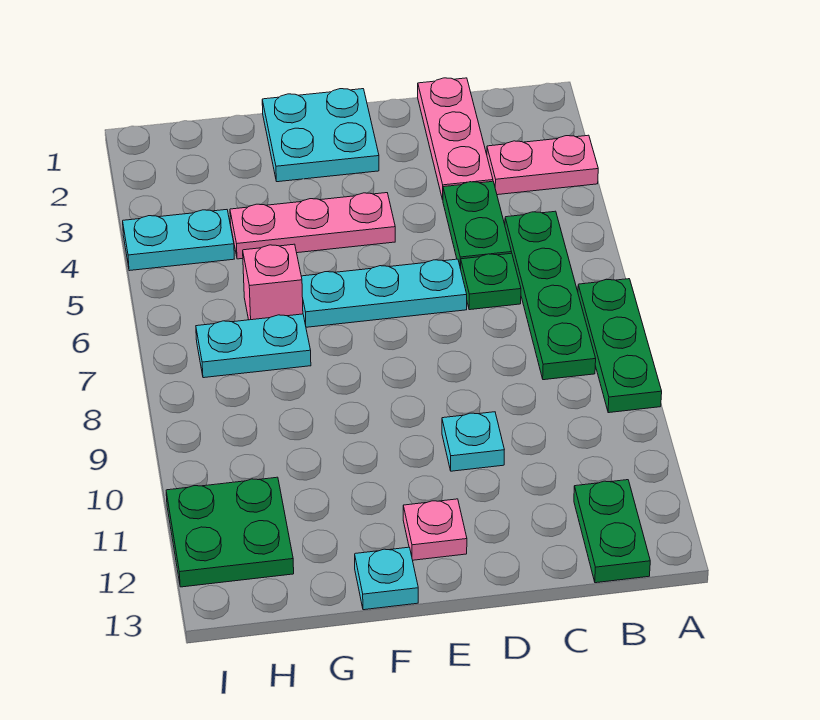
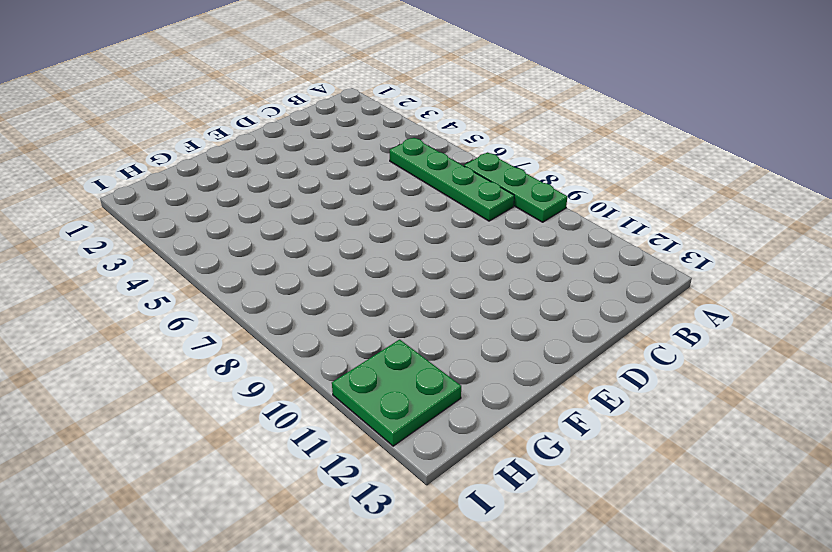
none -> pink 1x2 plate [487,135,598,195]
none -> green 1x2 plate [574,480,650,583]
none -> pink 1x3 plate [418,78,493,200]

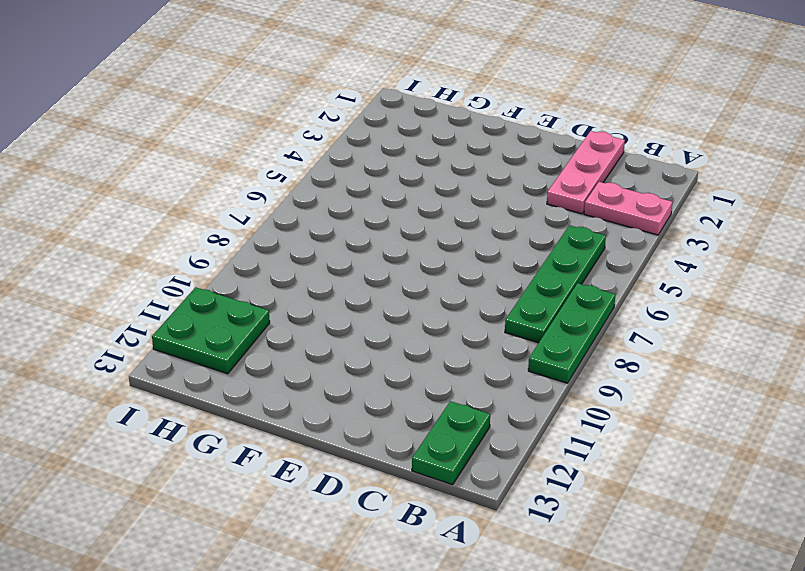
none -> green 1x2 plate [443,181,512,269]
none -> green 1x1 plate [461,253,521,310]
none -> cyan 1x3 plate [301,259,467,327]

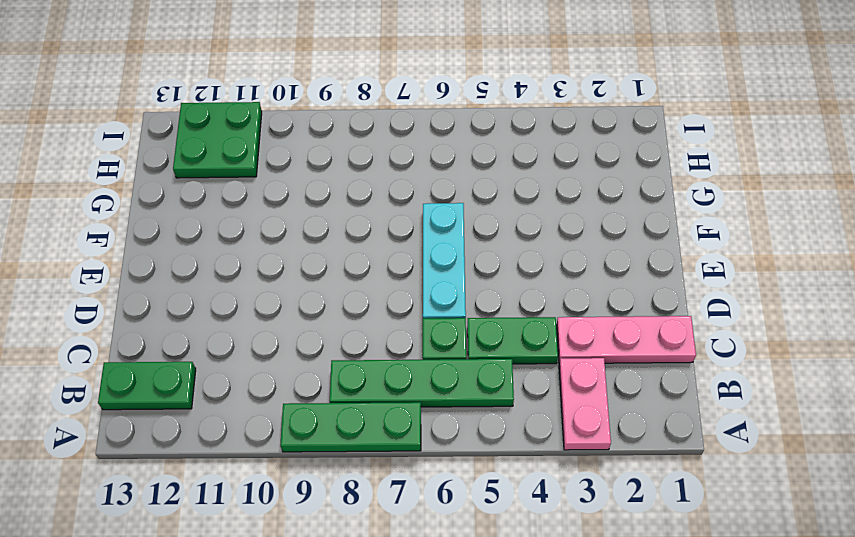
none -> cyan 1x1 plate [442,412,504,471]
none -> cyan 2x2 plate [262,89,379,182]
none -> pink 1x3 plate [230,193,395,259]

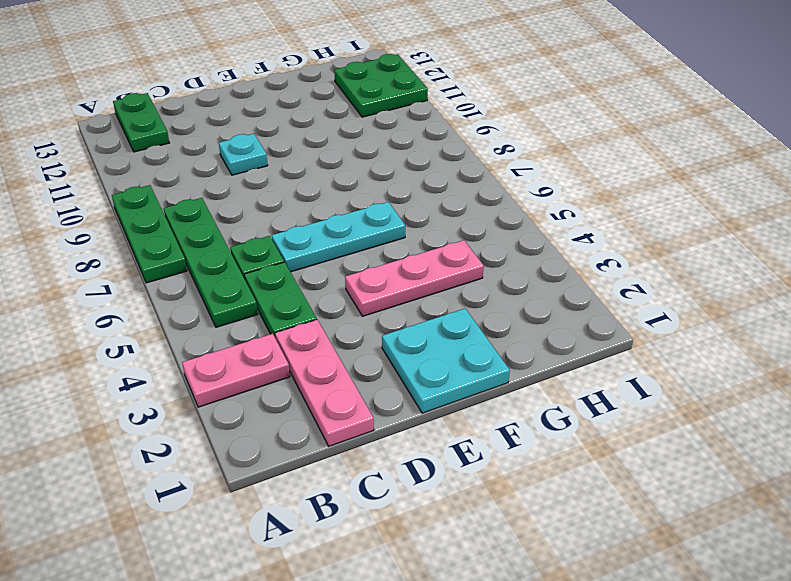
none -> pink 1x1 plate [403,499,467,560]
none -> cyan 1x1 plate [355,547,418,610]
none -> pink 1x1 brick [243,244,303,320]

